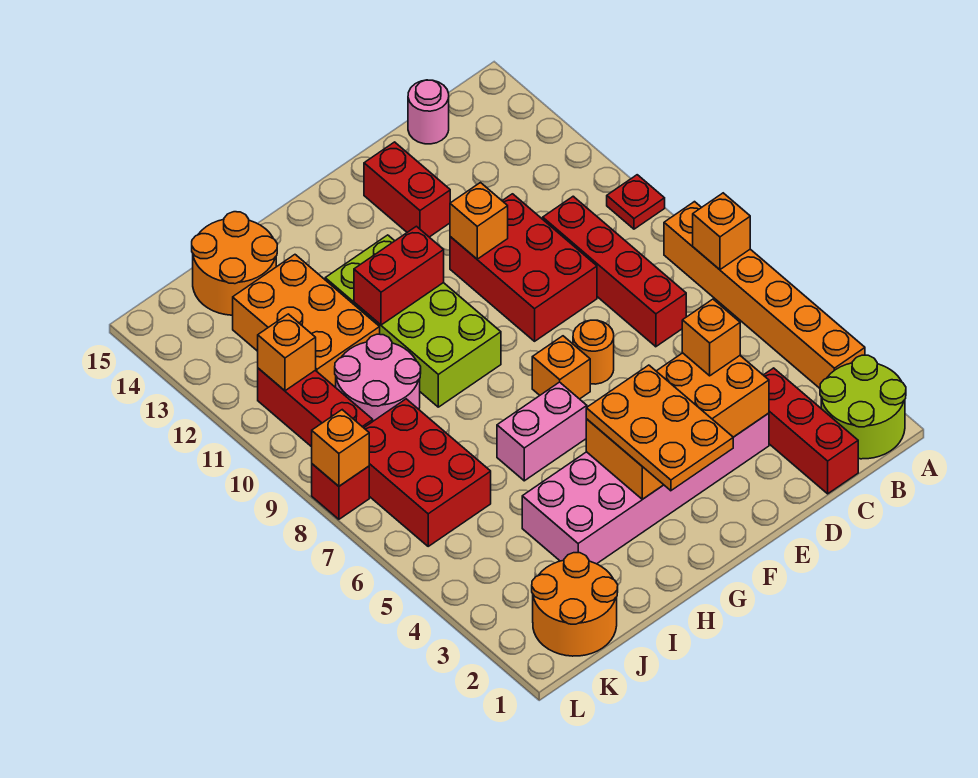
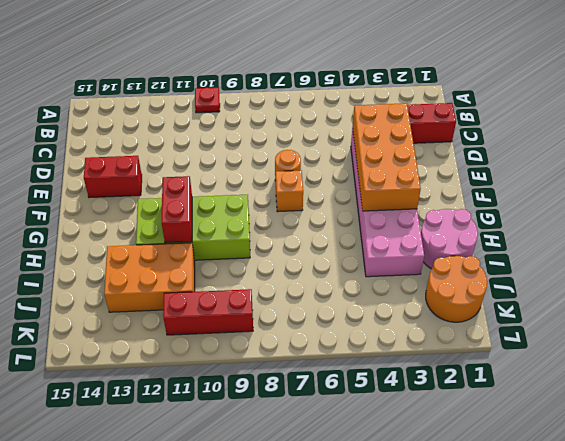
pink 2x2 round brick [421,209,478,269] -> pink 2x2 round brick moved to [335,334,421,421]
none -> lime 2x2 round brick [820,355,906,459]
none -> orange 1x6 brick [664,202,865,388]
none -> red 1x4 brick [543,196,686,347]

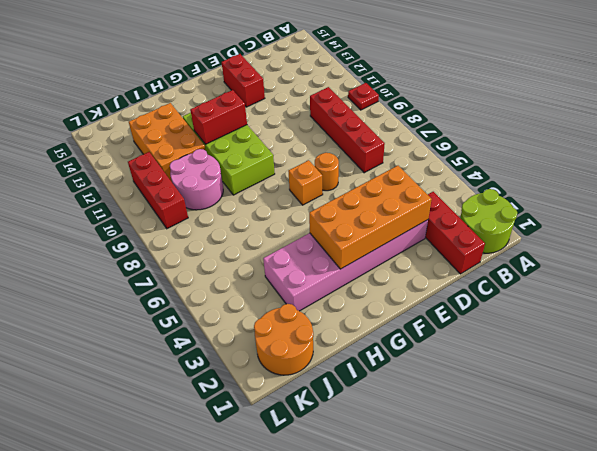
none -> orange 1x6 brick [664,202,865,388]
none -> pink 1x1 round brick [408,80,449,144]
none -> red 2x3 brick [450,194,597,341]

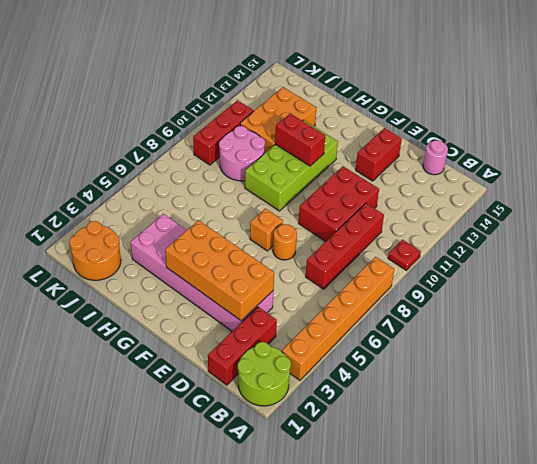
none -> pink 1x2 brick [497,382,587,481]
none -> orange 2x2 round brick [192,212,277,315]
none -> red 2x3 brick [364,399,491,546]

